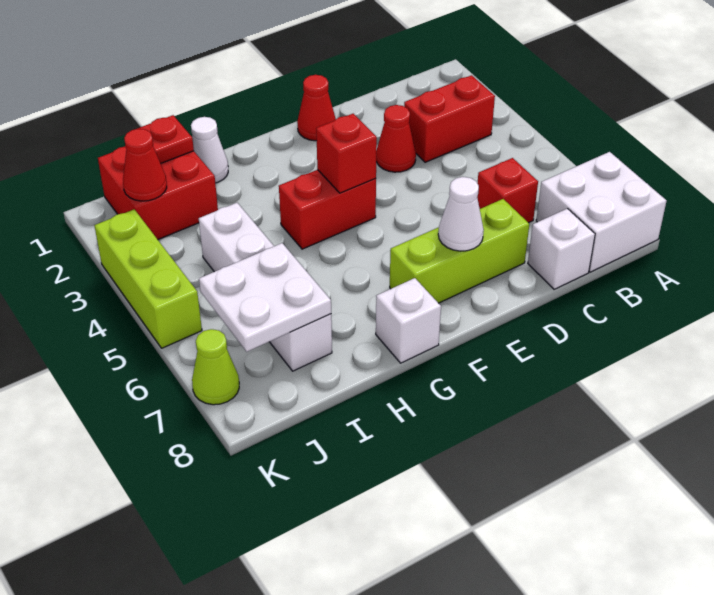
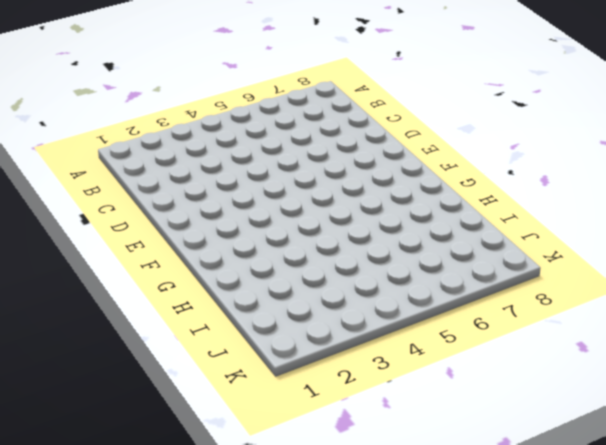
none -> white 2x2 brick [536,152,666,272]
none -> red 1x2 brick [404,75,495,162]
none -> red 1x1 brick [477,158,538,223]

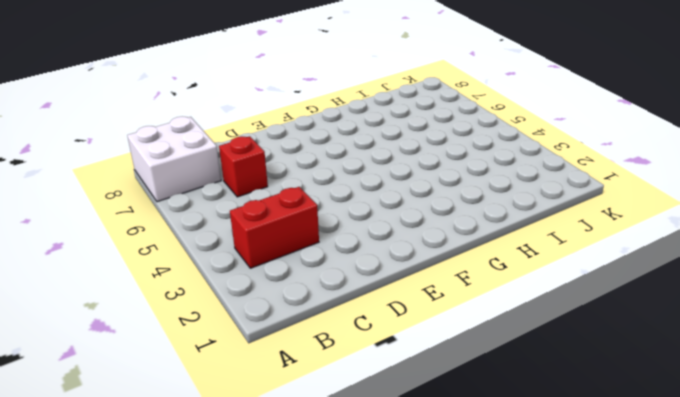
none -> white 1x1 brick [528,209,595,289]
none -> red 1x1 cone [376,105,416,172]
none -> lime 1x3 brick [390,199,529,303]

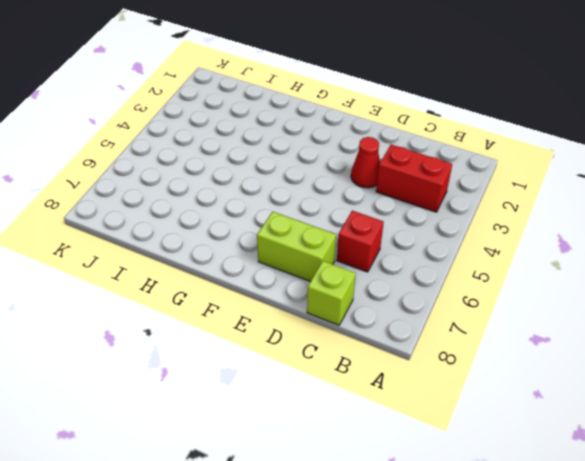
lime 1x1 brick [307,261,356,325] -> white 1x1 brick [528,209,595,289]
lime 1x2 brick [257,212,336,282] -> lime 1x3 brick [390,199,529,303]
none -> white 2x2 brick [536,152,666,272]
none -> red 1x1 cone [297,75,336,141]
none -> red 1x2 brick [279,170,376,249]

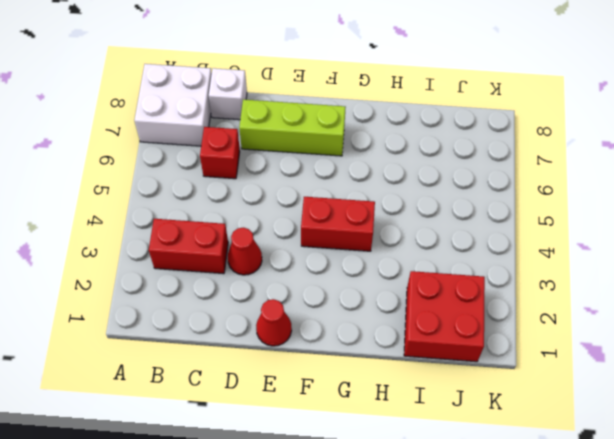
none -> white 1x1 brick [376,278,441,363]
none -> white 1x1 cone [191,117,228,183]
none -> white 1x4 brick [199,203,332,371]

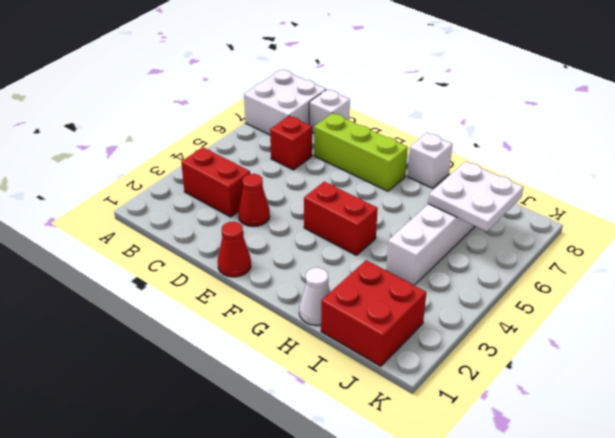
none -> lime 1x3 brick [94,209,202,348]
none -> lime 1x1 cone [192,329,239,405]
none -> white 1x1 cone [438,177,484,251]

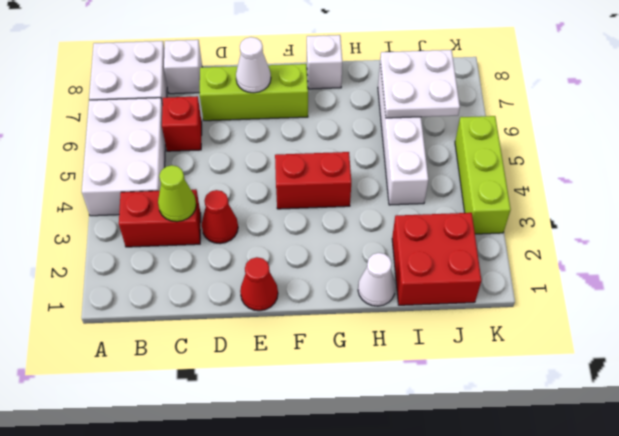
white 2x3 brick [82,98,165,216] -> none
lime 1x1 cone [158,165,196,222] -> lime 1x1 cone moved to [192,329,239,405]
none -> red 1x1 brick [316,114,377,193]
none -> red 1x1 plate [137,115,194,164]
none -> red 1x1 cone [123,129,167,201]

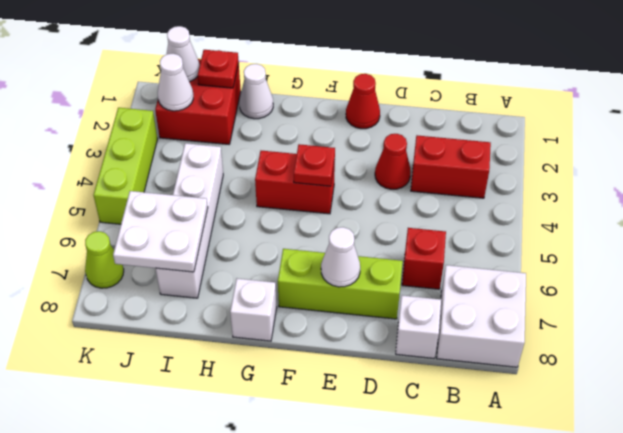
red 1x1 plate [294,144,335,186] -> red 1x1 brick [316,114,377,193]
white 1x1 cone [167,26,200,82] -> none
white 1x1 cone [158,54,193,111] -> red 1x1 cone [123,129,167,201]

